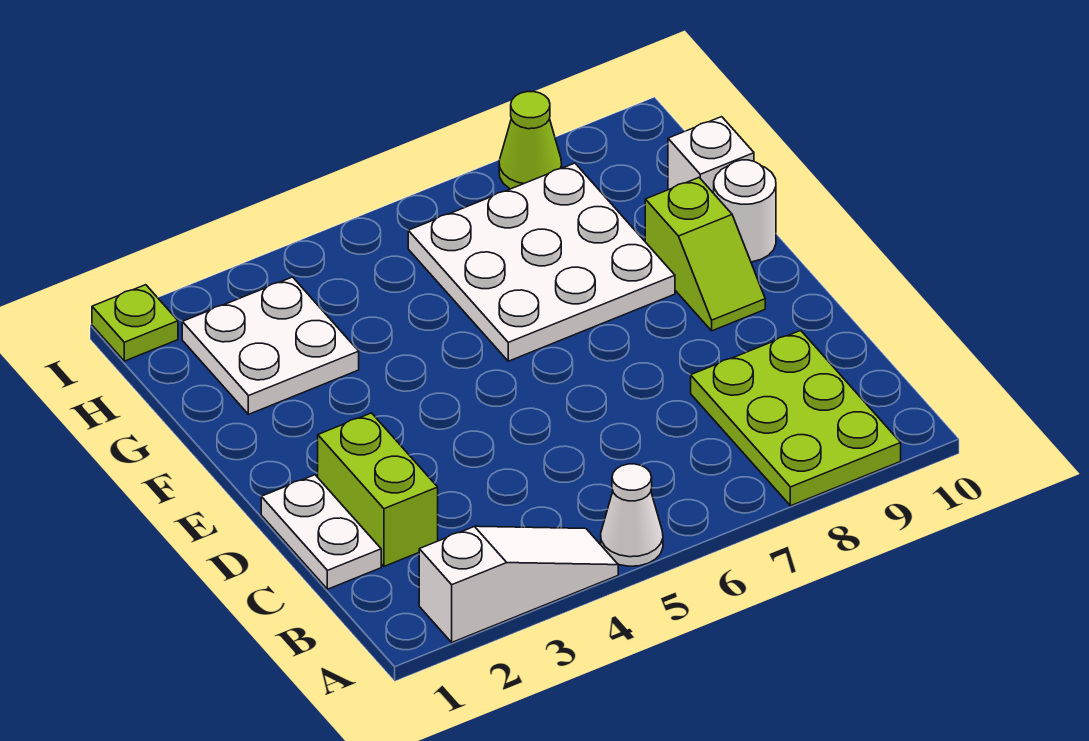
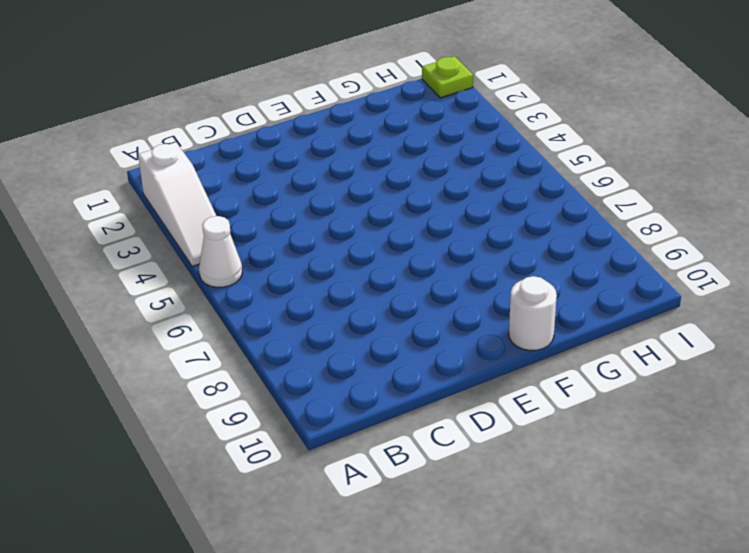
none -> lime 2x3 plate [691,330,901,506]
none -> white 1x2 plate [261,475,381,589]
none -> lime 1x2 brick [318,413,438,566]

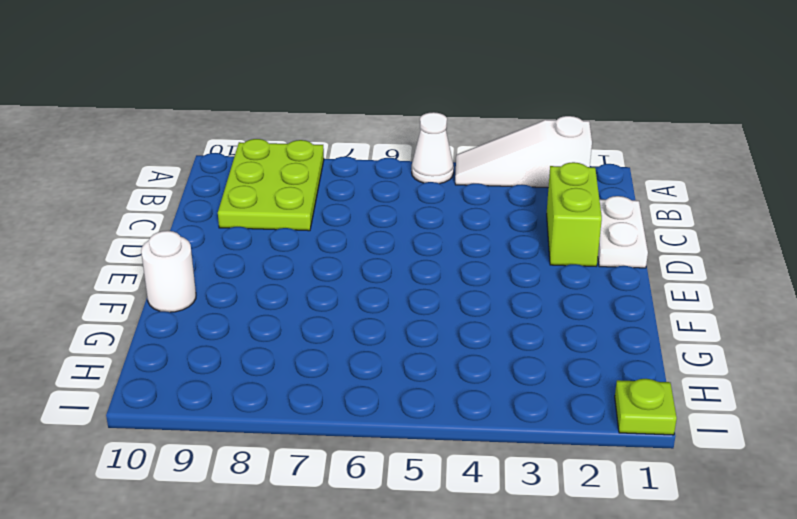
none -> lime 1x2 slope [645,178,765,331]
none -> white 3x3 plate [408,163,675,361]
none -> white 2x2 plate [182,277,359,414]

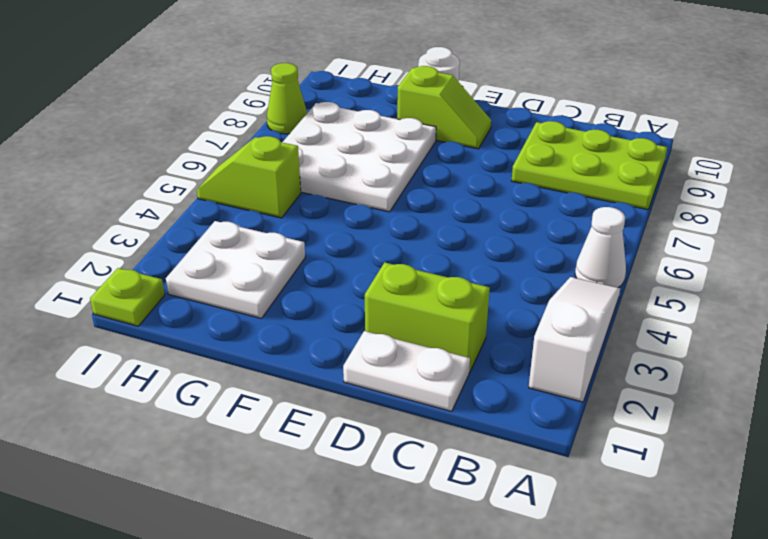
lime 1x2 slope [197,136,301,218] -> none
none -> white 1x1 brick [668,117,754,193]

